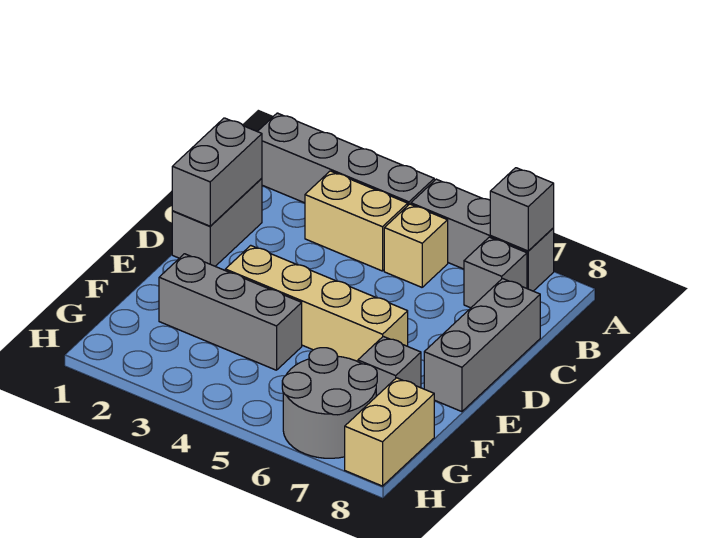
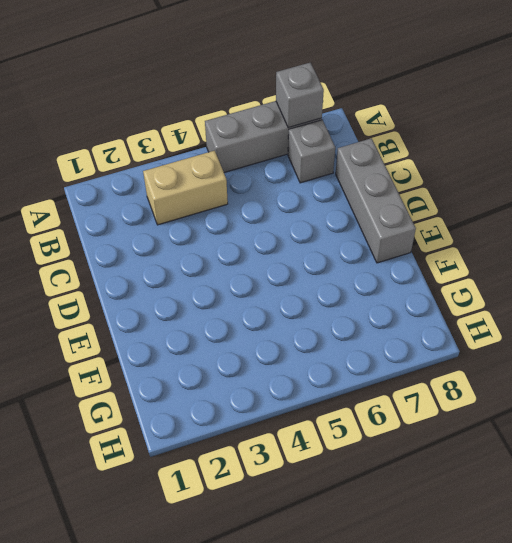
none -> grey 1x4 brick [257,113,434,205]
none -> tan 1x1 brick [384,204,448,287]
none -> grey 1x2 brick [172,178,262,266]

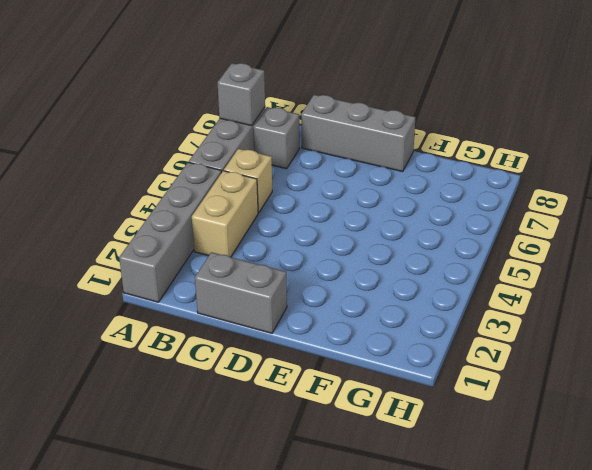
none -> tan 1x4 brick [225,245,408,362]
none -> grey 1x3 brick [159,254,302,370]
none -> grey 1x1 brick [358,336,421,396]

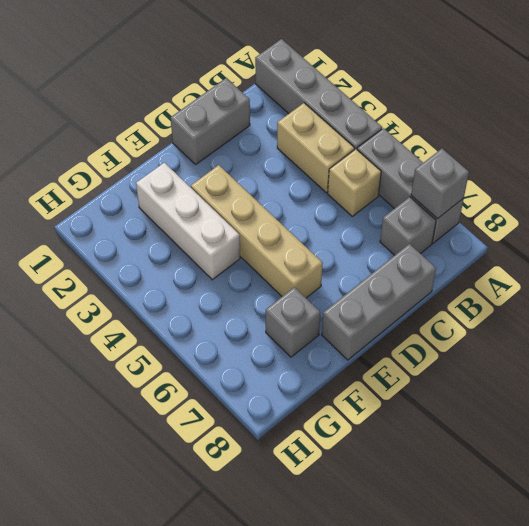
white 1x3 brick [136,163,240,280] -> grey 1x3 brick [159,254,302,370]
none -> grey 2x2 round brick [282,348,377,458]
none -> tan 1x2 brick [345,378,434,486]
none -> grey 1x2 brick [172,118,262,226]

